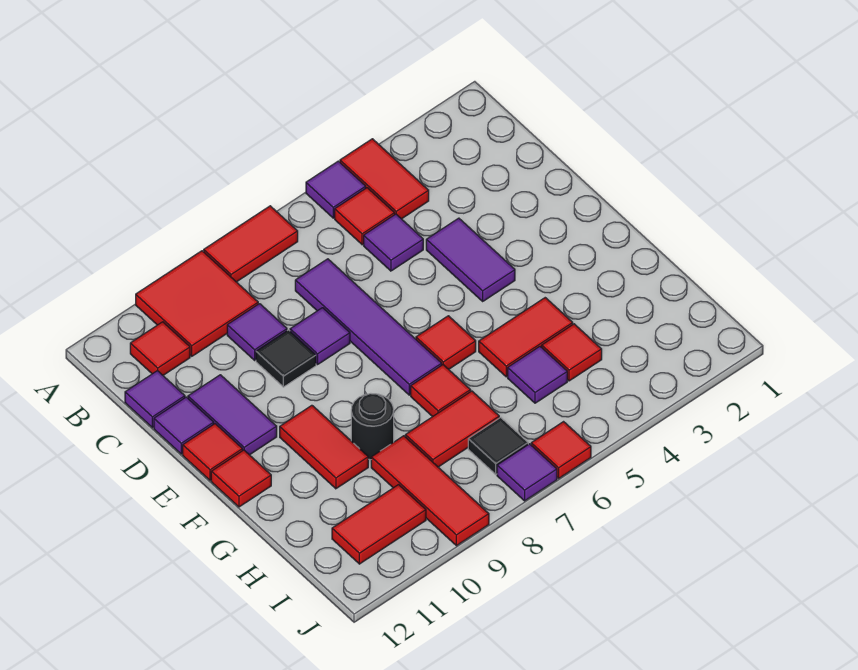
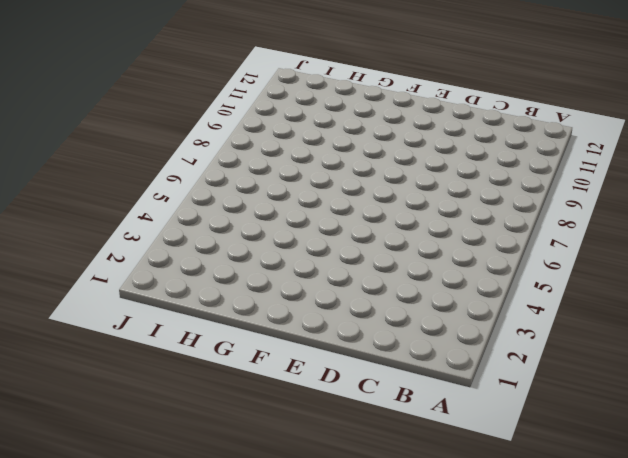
none -> red 1x2 tile [340,139,429,219]
none -> purple 1x1 tile [306,161,366,218]
none -> red 1x2 tile [204,206,298,282]
none -> red 2x2 tile [136,251,258,356]

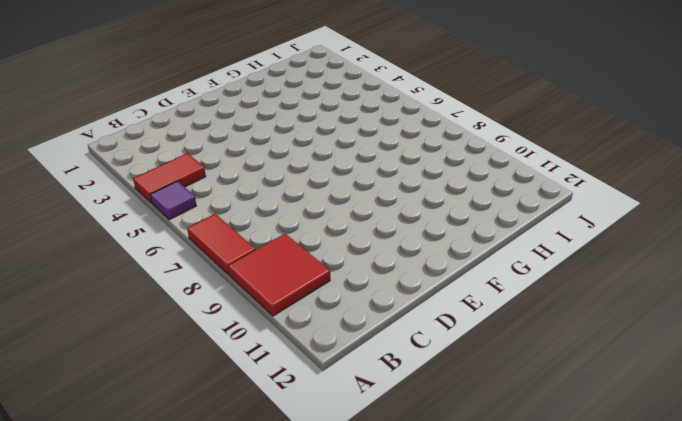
none -> red 1x1 tile [335,188,395,245]
none -> red 1x1 tile [130,322,190,375]
none -> purple 1x1 tile [364,214,423,271]
none -> purple 1x4 tile [295,259,442,395]

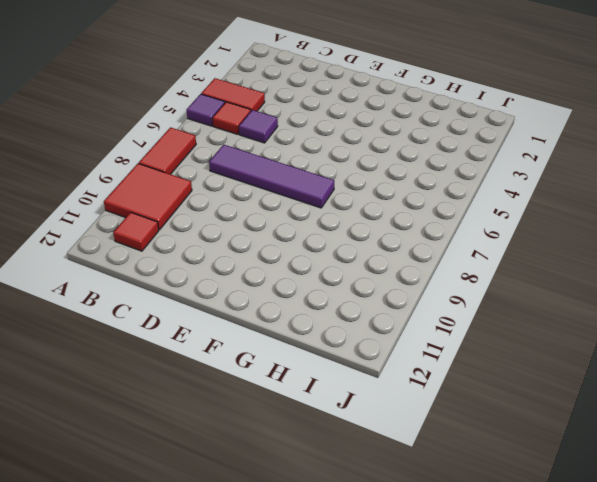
none -> purple 1x1 tile [227,304,287,360]
none -> purple 1x1 tile [125,371,185,428]
none -> purple 1x2 tile [426,218,515,301]
none -> purple 1x1 tile [290,308,350,365]

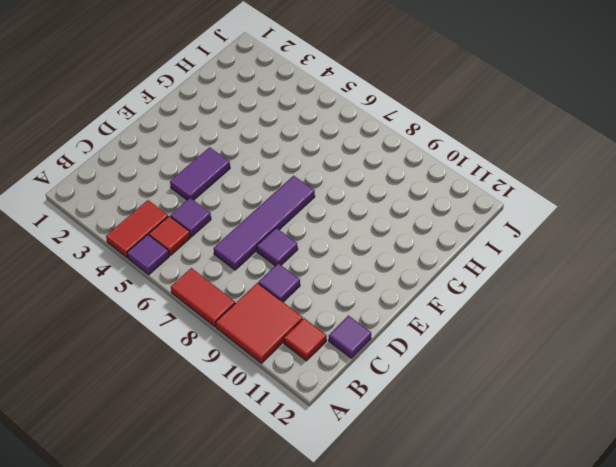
none -> black 1x1 tile [256,330,316,387]
none -> purple 1x2 tile [188,375,277,455]
none -> purple 1x1 tile [154,397,214,454]
none -> red 1x1 tile [183,424,243,481]

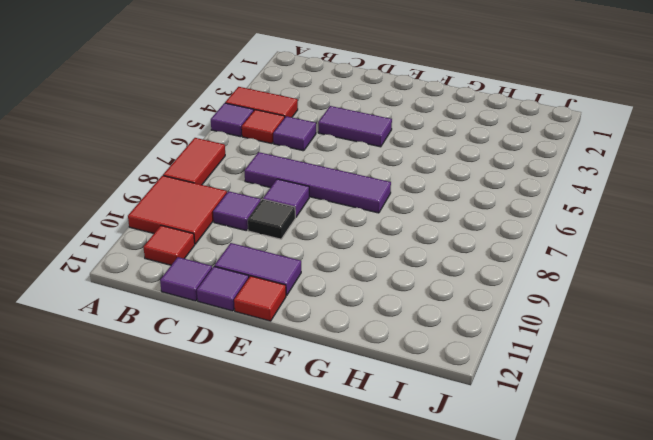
none -> red 1x1 tile [416,316,476,369]
none -> red 1x2 tile [280,405,368,489]
none -> red 1x1 tile [211,450,271,507]
none -> red 1x2 tile [479,298,573,377]

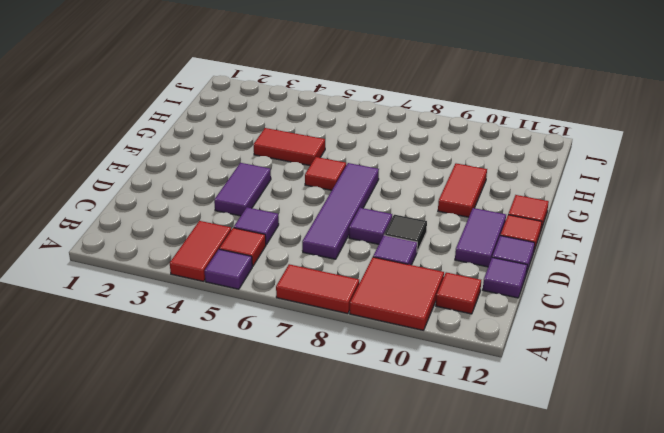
none -> red 1x1 tile [411,365,471,417]
none -> black 1x1 round brick [351,394,394,460]
none -> red 1x1 tile [542,324,602,381]
none -> purple 1x1 tile [508,347,567,403]

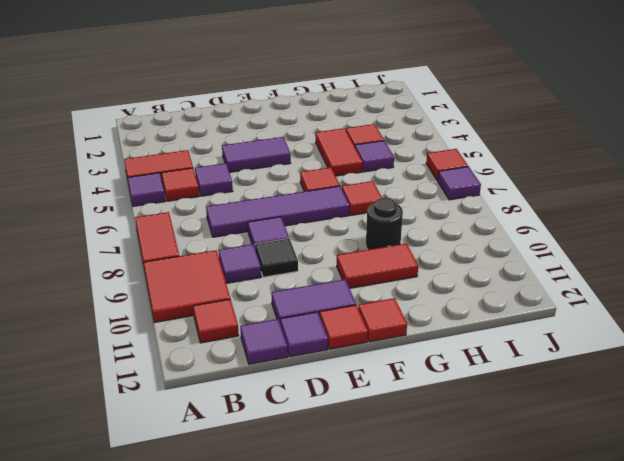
none -> red 1x2 tile [405,391,499,467]
none -> red 1x3 tile [371,436,489,546]
none -> black 1x1 tile [468,417,528,474]
none -> red 1x2 tile [332,485,426,564]

